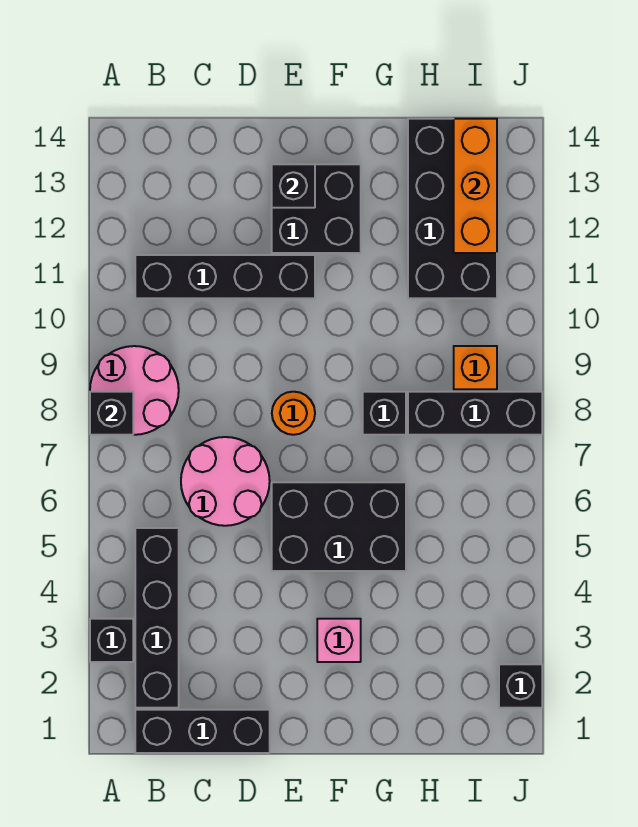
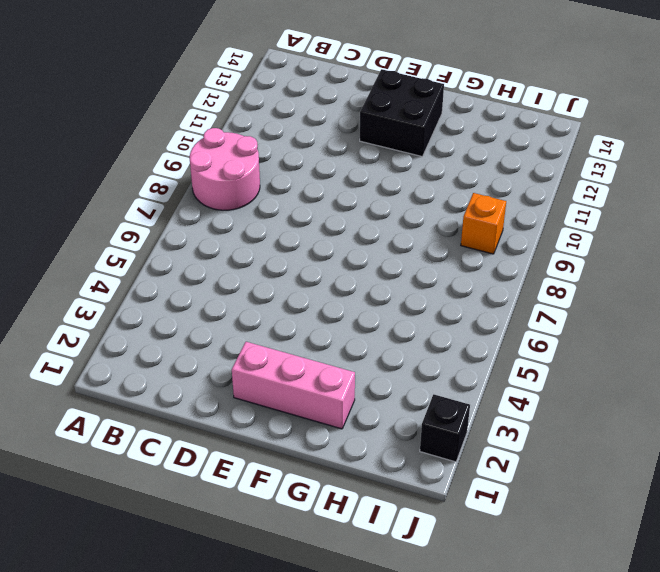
pink 1x3 brick [232,342,355,429] -> none
none -> black 1x1 brick [90,619,133,662]
none -> black 1x3 brick [135,710,270,753]
none -> black 1x4 brick [135,528,179,708]

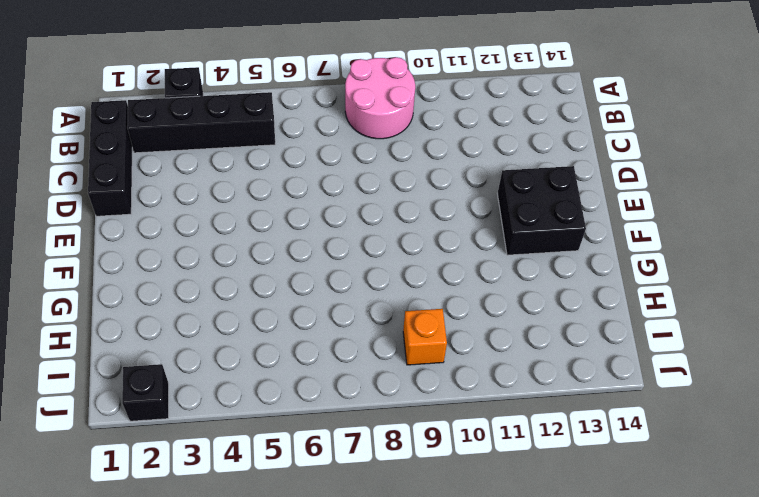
none -> black 1x4 brick [135,255,315,298]
none -> pink 2x2 round brick [181,437,270,526]
none -> black 2x3 brick [272,482,406,571]

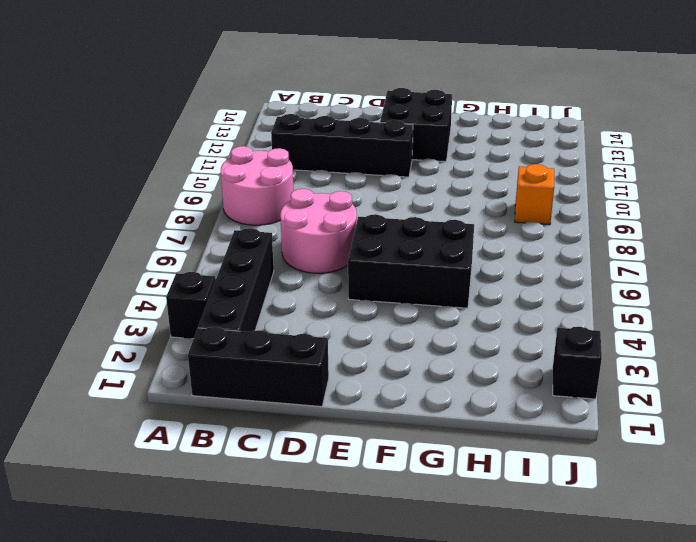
none -> orange 1x1 round brick [272,392,315,435]
none -> pink 1x1 brick [317,619,361,662]
none -> black 1x1 brick [363,392,406,435]

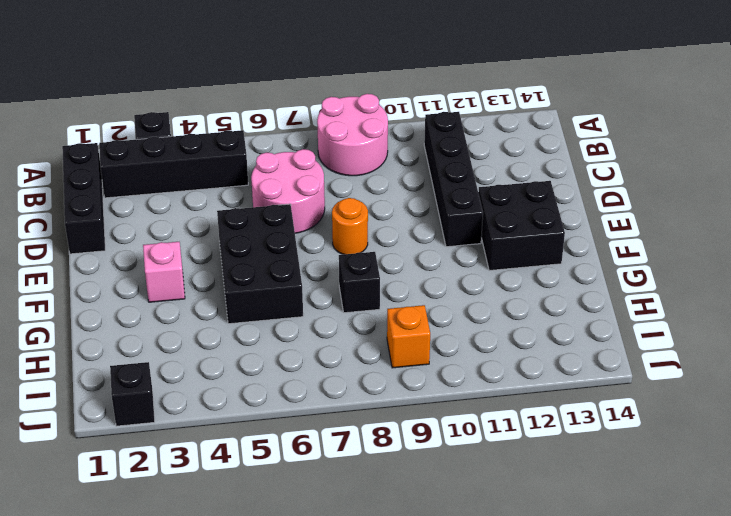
none -> black 1x3 brick [408,392,542,435]
none -> black 2x4 brick [408,119,497,298]
none -> black 1x1 brick [90,392,133,435]

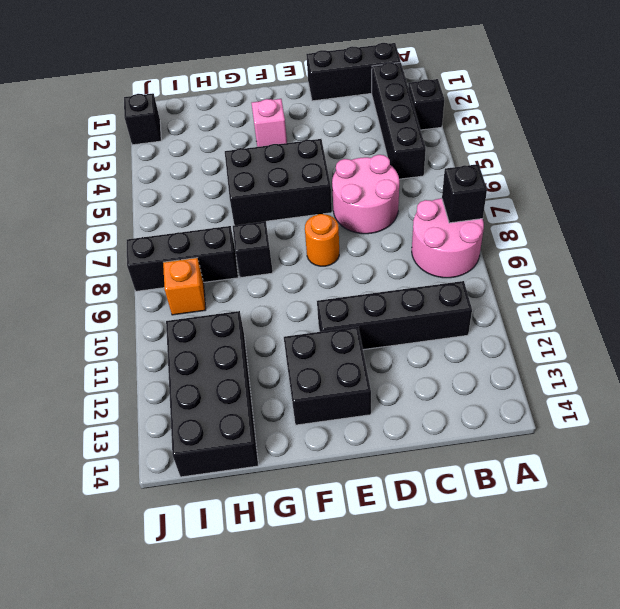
none -> black 1x1 brick [272,164,315,208]
none -> orange 1x3 brick [454,119,497,253]

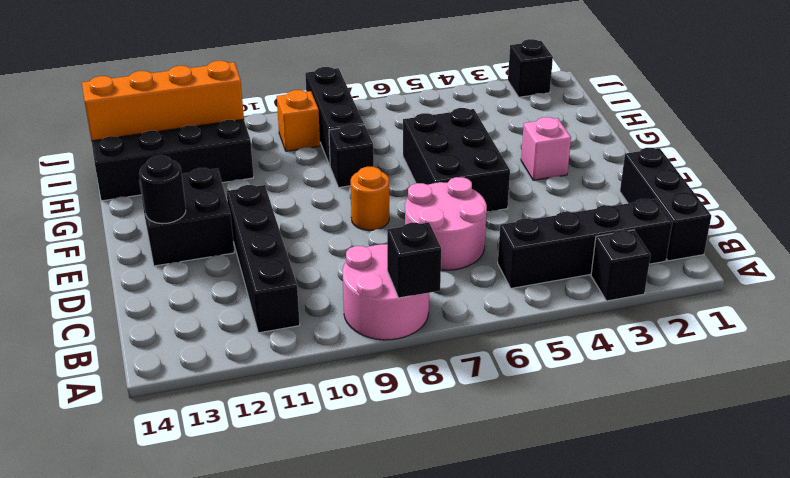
black 1x1 round brick [140,156,186,224] -> black 1x1 brick [272,164,315,208]
orange 1x4 brick [82,61,244,141] -> orange 1x3 brick [454,119,497,253]

